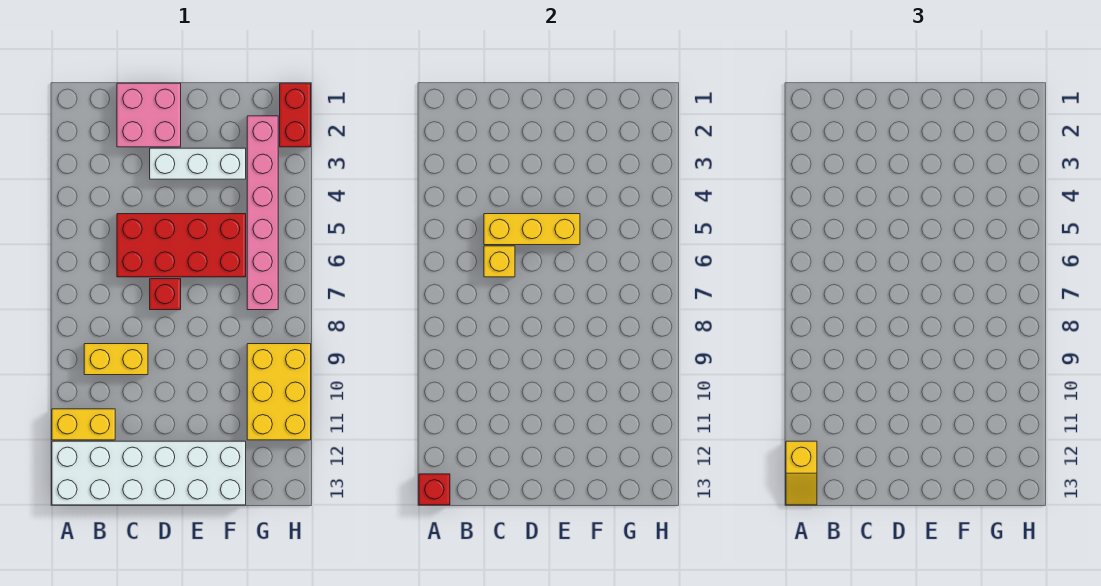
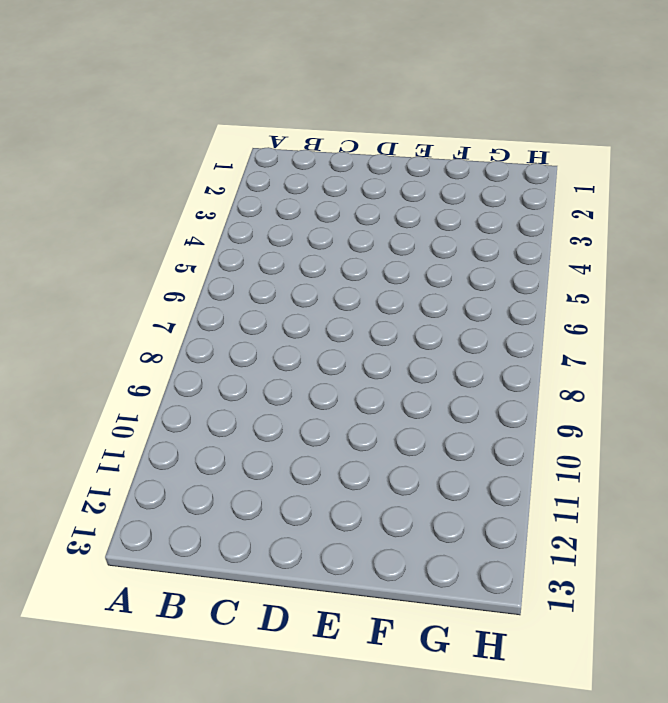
none -> yellow 1x2 brick [52,409,115,440]
none -> white 2x6 brick [52,441,246,505]
none -> yellow 1x2 brick [84,344,148,375]

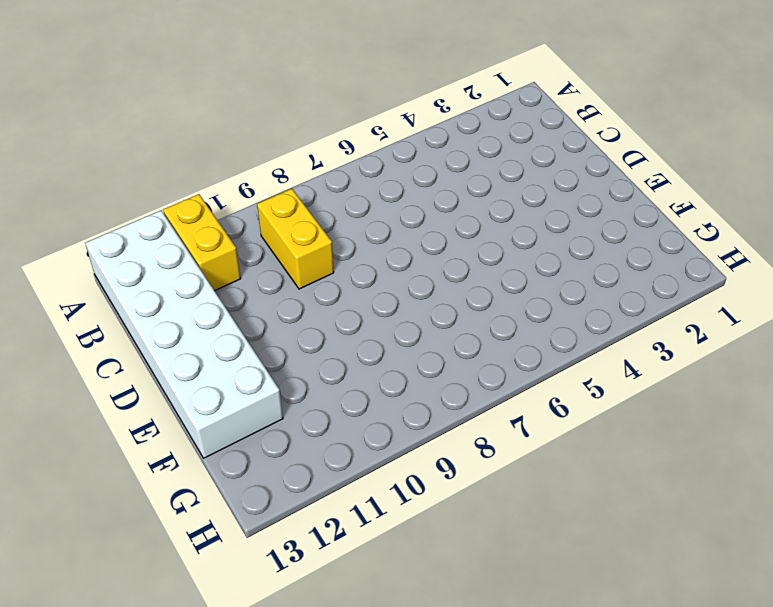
none -> pink 2x2 brick [117,83,181,147]
none -> red 2x4 brick [117,214,246,277]
none -> white 1x3 brick [150,148,246,179]

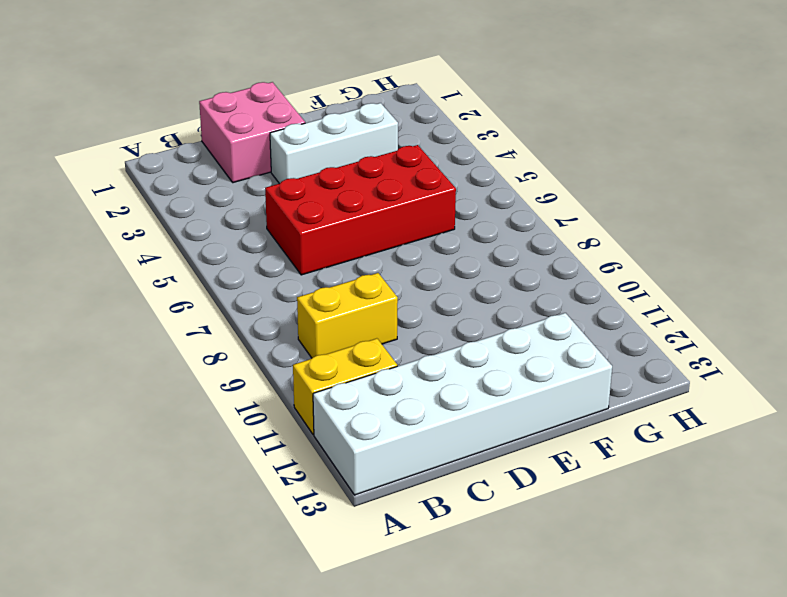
none -> red 1x1 brick [150,279,181,310]
none -> pink 1x6 brick [247,116,278,310]
none -> yellow 2x3 brick [247,344,311,440]

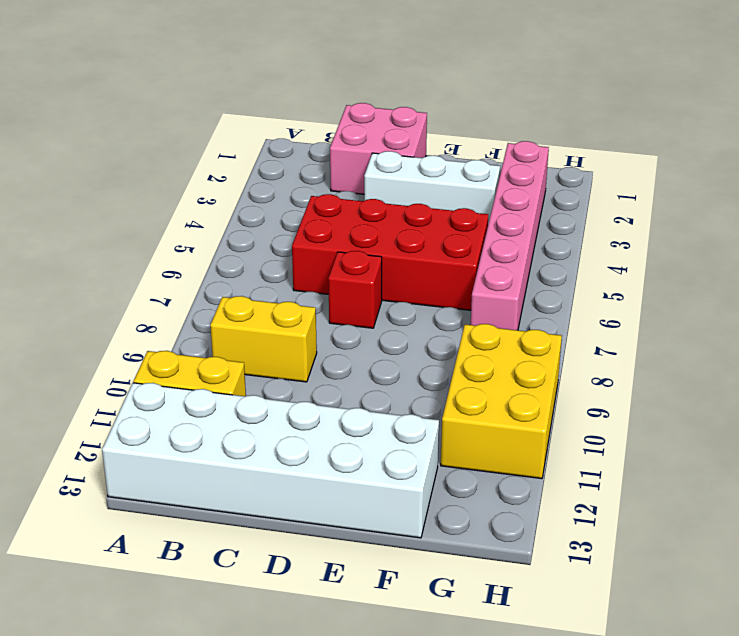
none -> red 1x2 brick [280,83,311,147]
none -> red 1x1 brick [419,474,450,505]
none -> yellow 1x3 brick [484,214,580,245]

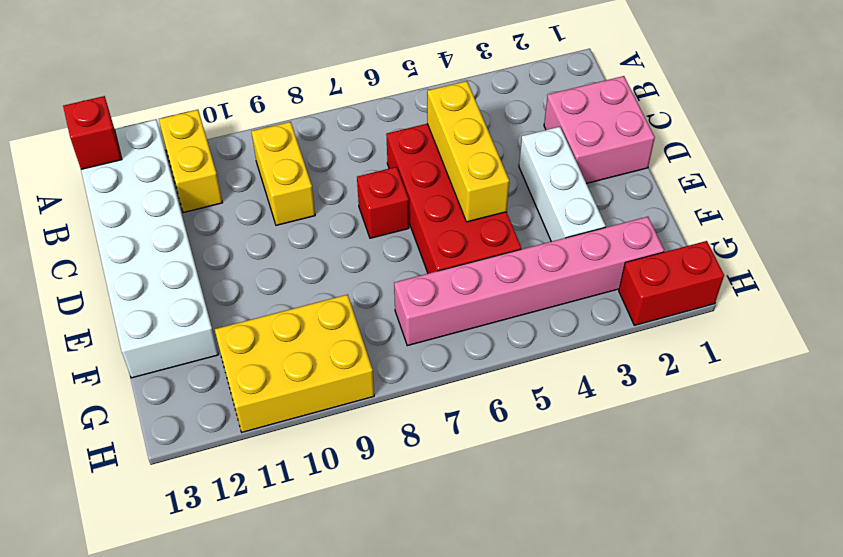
none -> yellow 1x1 brick [484,246,515,277]
none -> yellow 1x2 slope [786,441,817,505]

